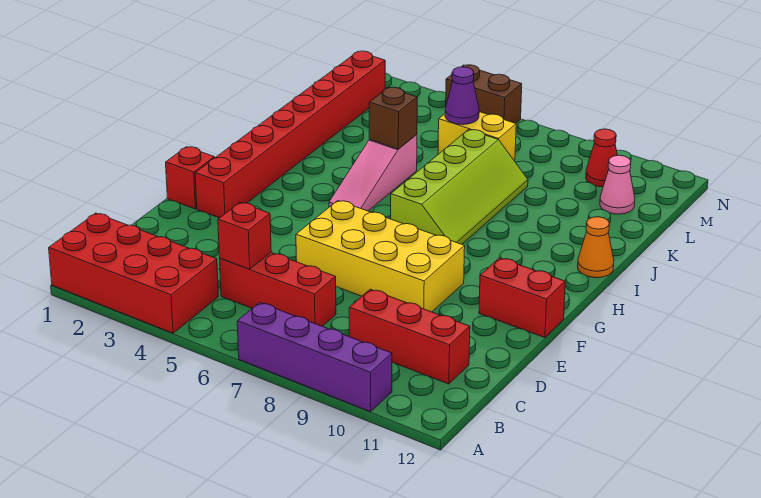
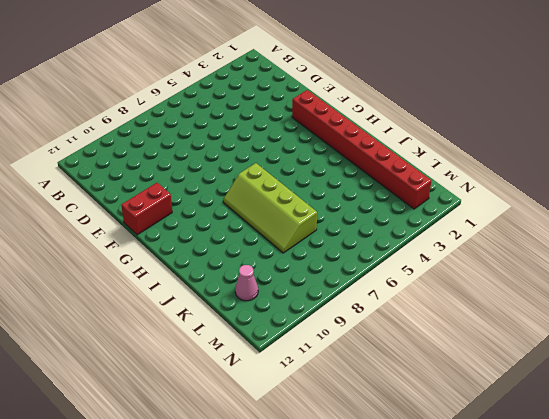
none -> red 2x4 brick [49,213,219,333]
none -> purple 1x4 brick [237,302,392,412]
none -> red 1x3 brick [220,253,336,326]

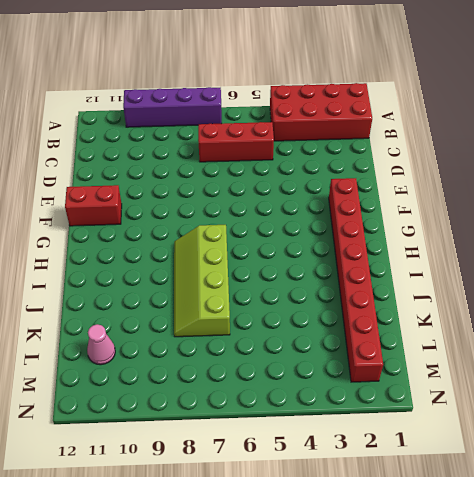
none -> red 1x3 brick [349,289,470,384]
none -> yellow 2x4 brick [296,201,465,312]
none -> red 1x1 brick [166,147,215,209]

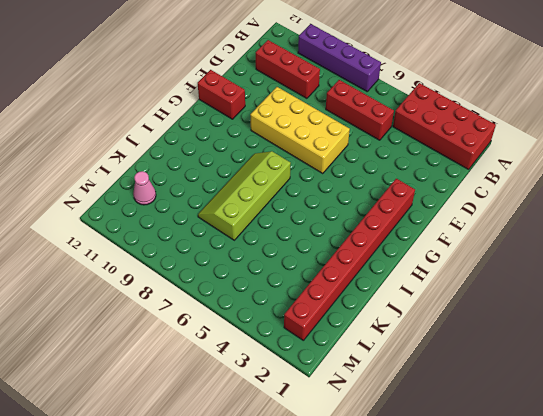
none -> red 1x1 brick [166,147,215,209]
none -> pink 1x3 slope [329,135,417,211]
none -> orange 1x1 cone [578,217,614,278]

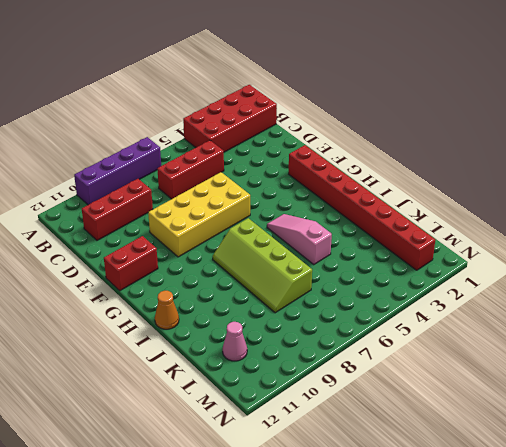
none -> red 1x1 brick [166,147,215,209]
none -> yellow 1x2 brick [438,112,516,160]
none -> red 1x1 cone [586,129,617,187]

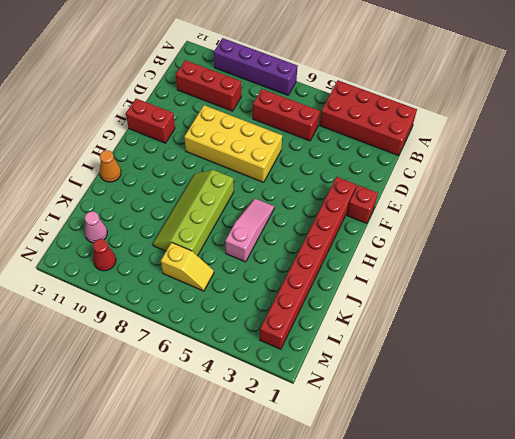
yellow 1x2 slope [161,243,214,291] -> yellow 1x2 brick [438,112,516,160]
none -> brown 1x2 brick [446,65,522,123]
none -> red 1x1 brick [218,203,271,269]
none -> brown 1x1 brick [369,87,417,149]

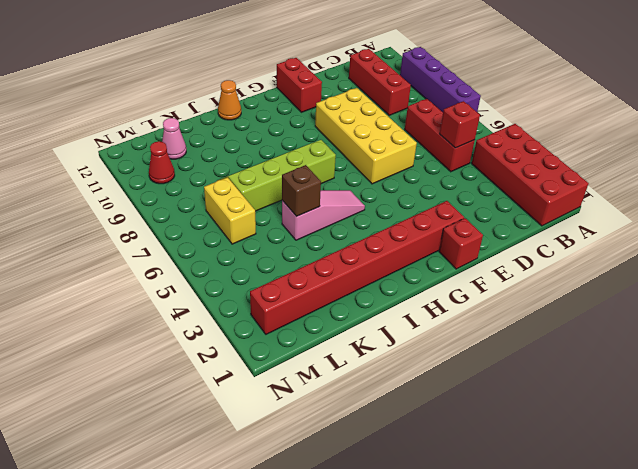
none -> brown 1x2 brick [446,65,522,123]
none -> purple 1x1 cone [445,67,479,125]

